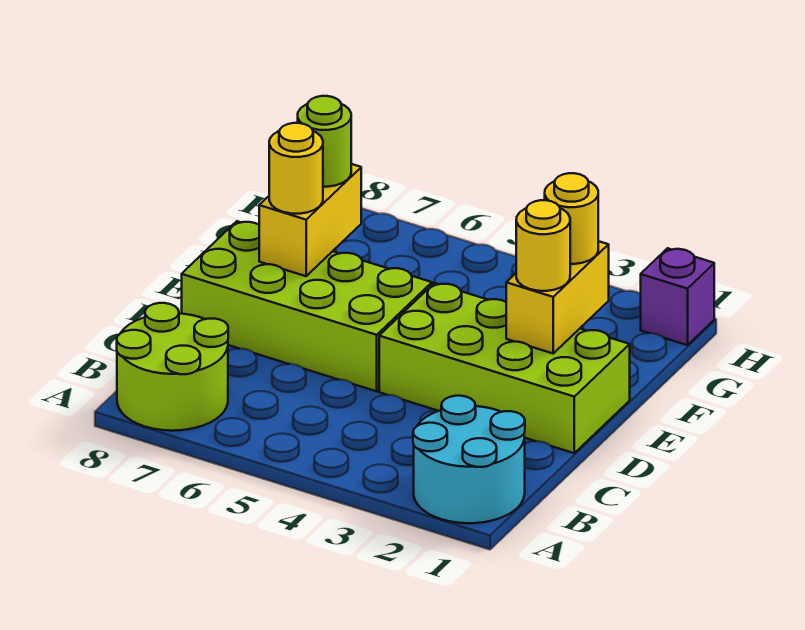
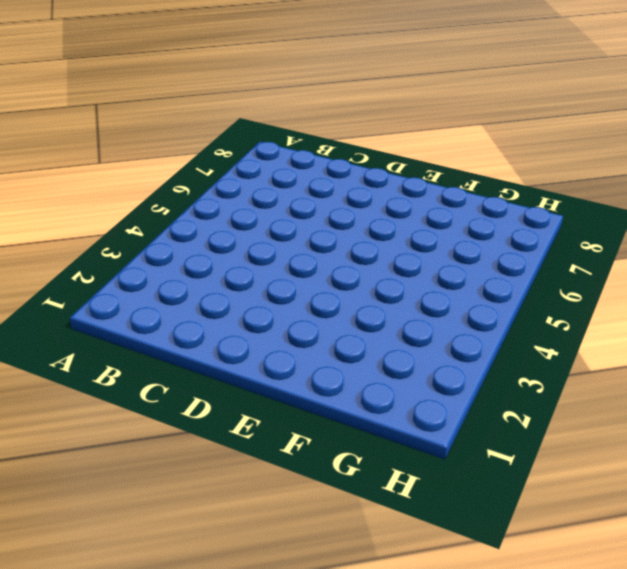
none -> cyan 2x2 round brick [413,396,525,523]
none -> lime 2x2 round brick [117,303,228,431]

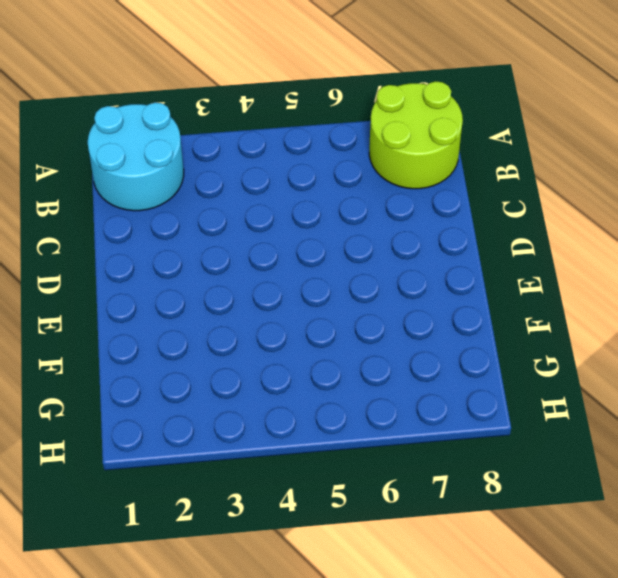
none -> lime 2x4 brick [379,283,630,453]
none -> lime 2x4 brick [182,221,432,391]

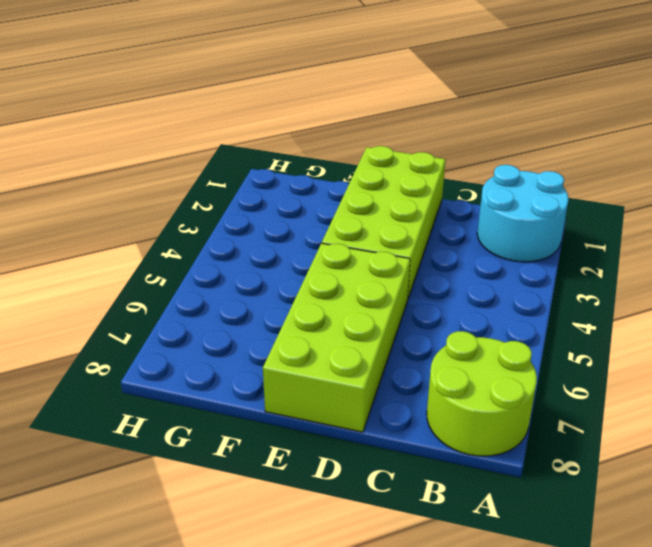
none -> purple 1x1 brick [641,248,714,345]
none -> yellow 1x2 brick [506,241,609,353]

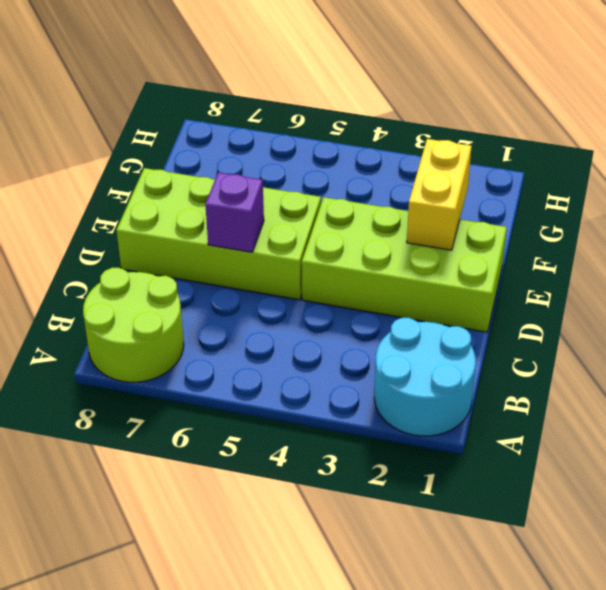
purple 1x1 brick [205,173,264,252] -> purple 1x1 brick moved to [641,248,714,345]
none -> yellow 1x2 brick [259,164,361,276]
none -> yellow 1x1 round brick [516,200,570,291]

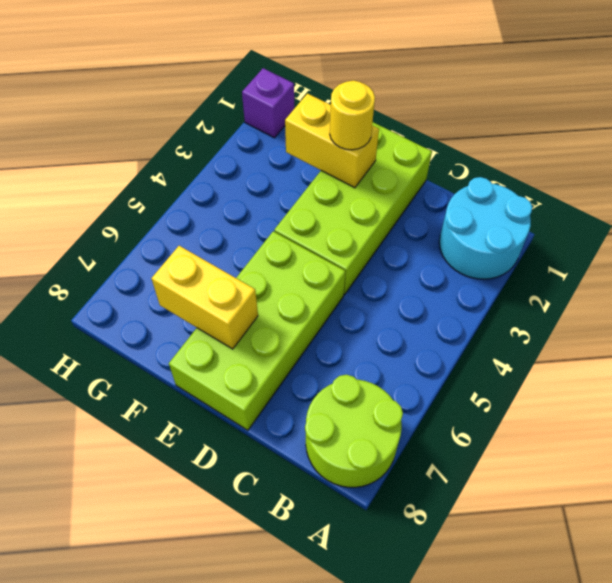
none -> yellow 1x1 round brick [269,123,323,214]
none -> yellow 1x1 round brick [545,173,598,264]

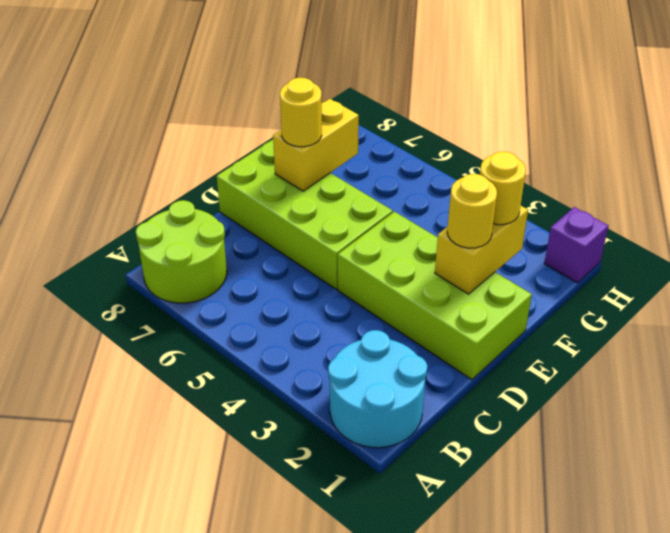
none -> lime 1x1 round brick [298,96,351,187]

